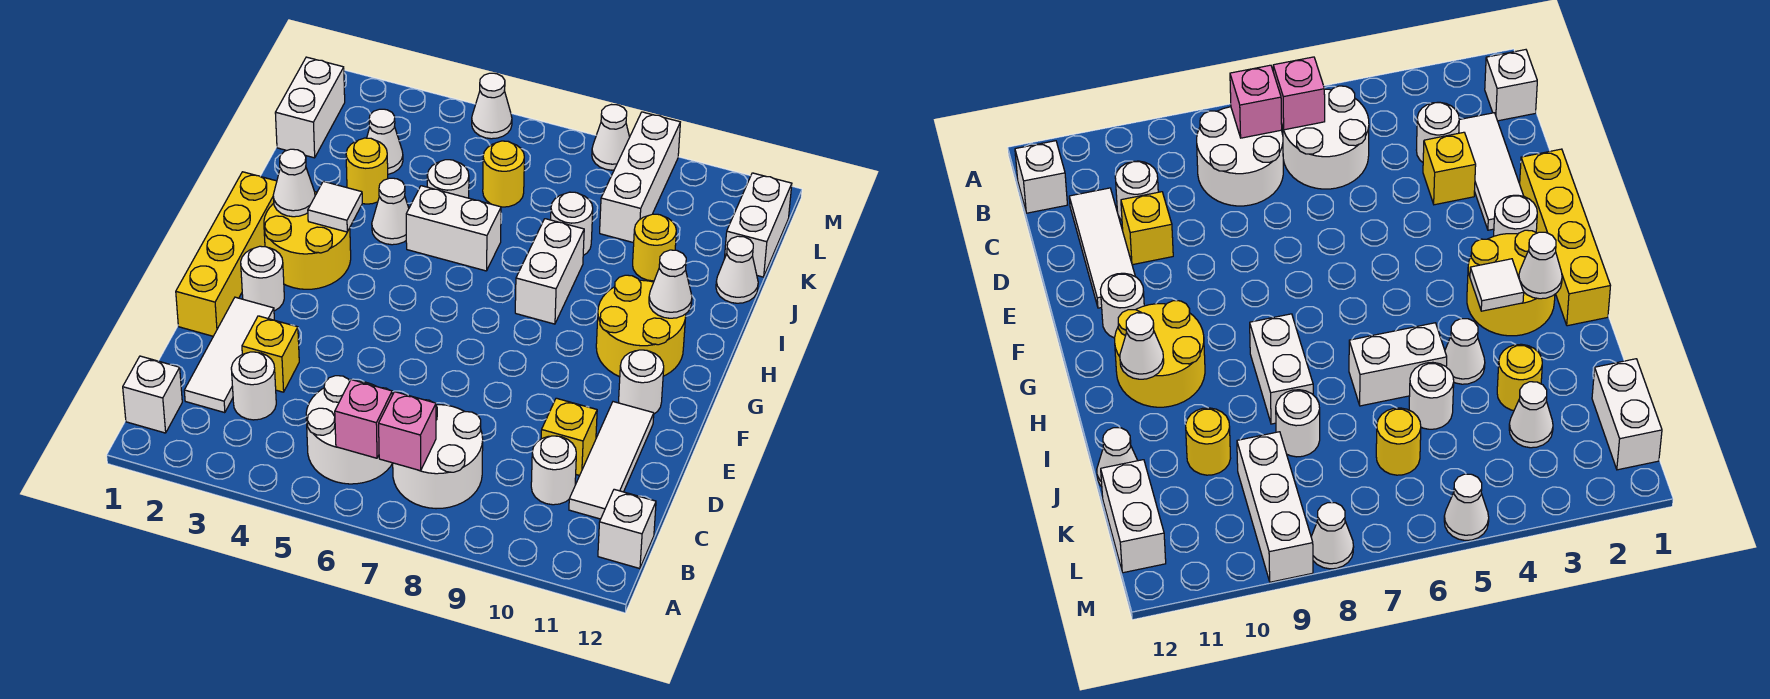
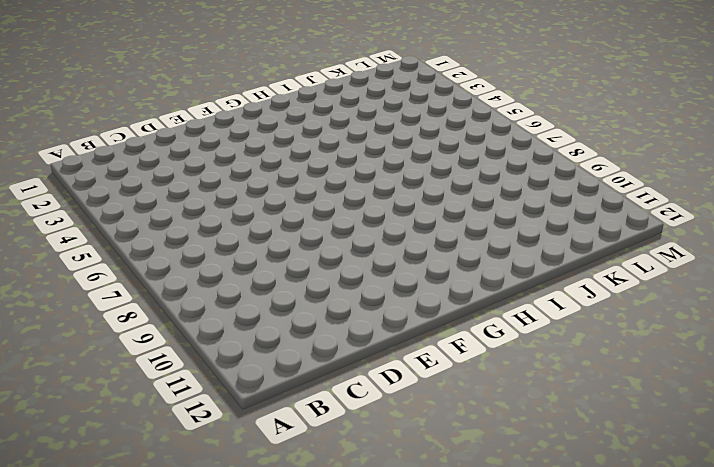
none -> white 1x1 brick [123,356,182,433]
none -> white 2x2 round brick [306,376,393,484]
none -> white 2x2 round brick [393,400,483,509]
none -> white 1x1 brick [598,489,656,569]

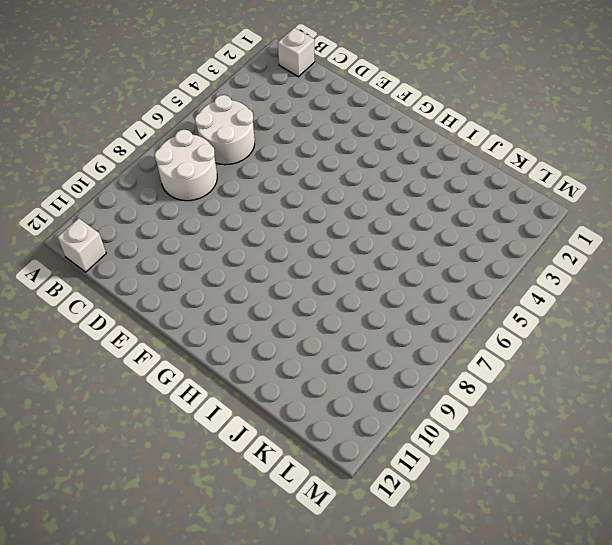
none -> white 1x3 tile [184,297,274,413]
none -> white 1x1 round brick [231,352,276,420]
none -> white 1x1 round brick [531,436,576,505]
none -> white 1x3 tile [569,402,654,519]

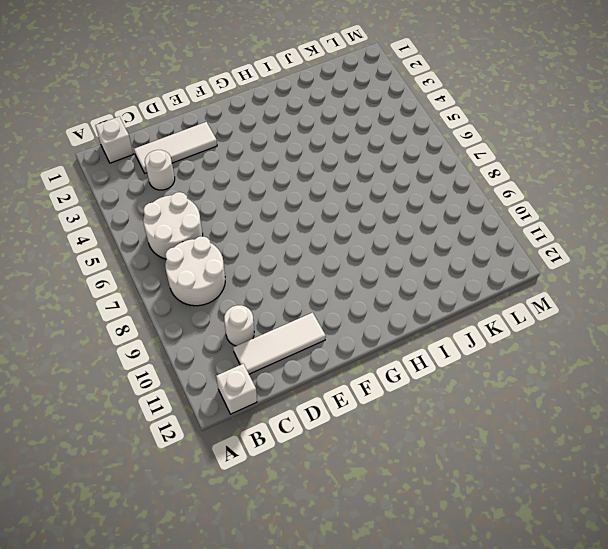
none -> yellow 1x1 brick [242,316,299,392]
none -> yellow 1x1 brick [541,398,597,475]
none -> yellow 1x4 brick [176,172,277,336]
none -> white 1x1 round brick [241,246,284,311]

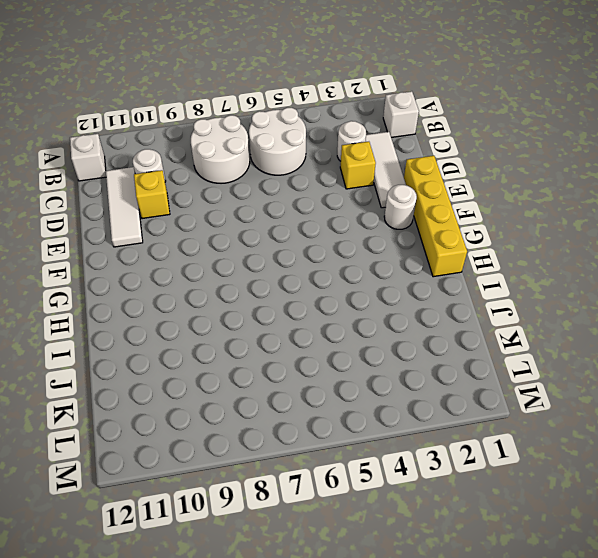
none -> white 1x1 round brick [619,350,664,414]
none -> yellow 2x2 round brick [264,192,351,289]
none -> yellow 2x2 round brick [596,275,686,377]
none -> white 1x2 brick [515,219,584,324]

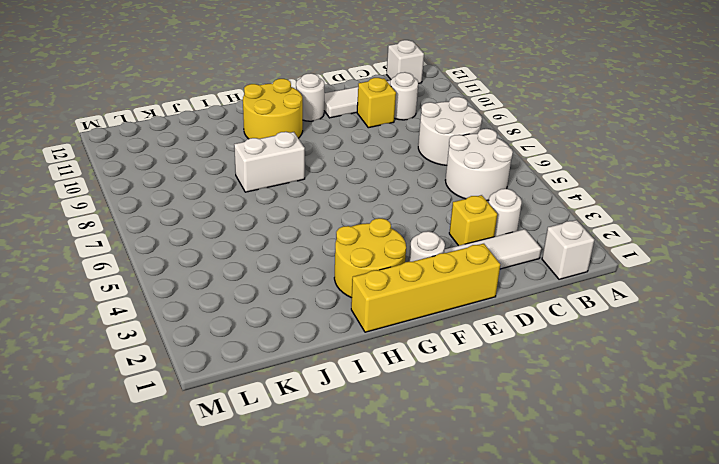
none -> white 1x1 cone [372,178,409,245]
none -> white 1x2 brick [406,186,501,271]
none -> yellow 1x1 round brick [346,138,388,204]
none -> white 1x1 round brick [427,160,469,198]

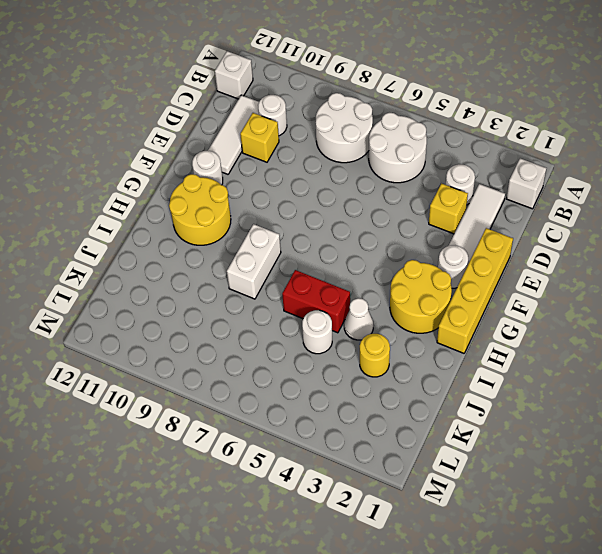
red 1x2 brick [282,270,350,333] -> white 1x2 brick [406,186,501,271]
none -> white 1x1 round brick [551,192,593,255]
none -> yellow 1x1 round brick [633,214,676,281]
none -> white 1x1 cone [716,236,758,303]
none -> white 1x2 brick [275,57,345,158]

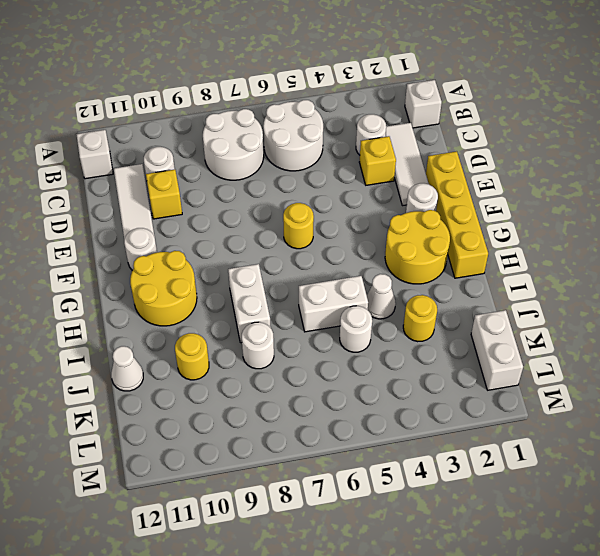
yellow 1x1 round brick [283,203,314,249] -> yellow 1x1 round brick moved to [483,141,524,207]
none -> white 1x1 cone [367,109,403,174]
none -> white 1x3 brick [600,112,680,243]
none -> white 1x2 brick [724,173,792,277]
none -> white 1x1 cone [472,73,512,139]

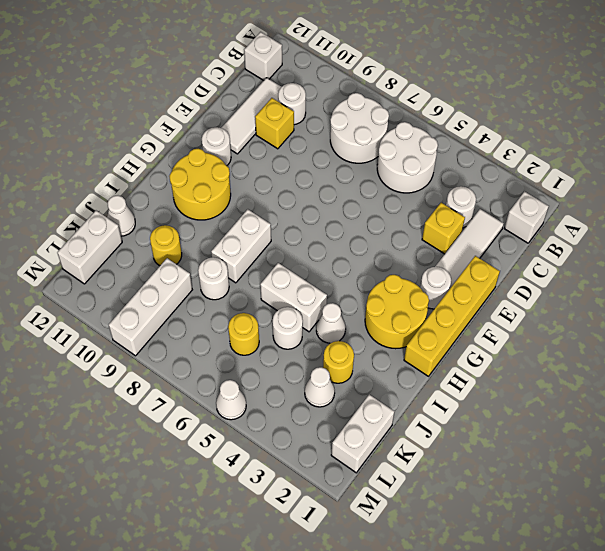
none -> white 1x1 cone [592,105,630,170]
none -> pink 1x1 brick [335,380,392,458]
none -> pink 1x1 brick [379,392,436,471]
none -> white 1x1 cone [273,149,315,217]

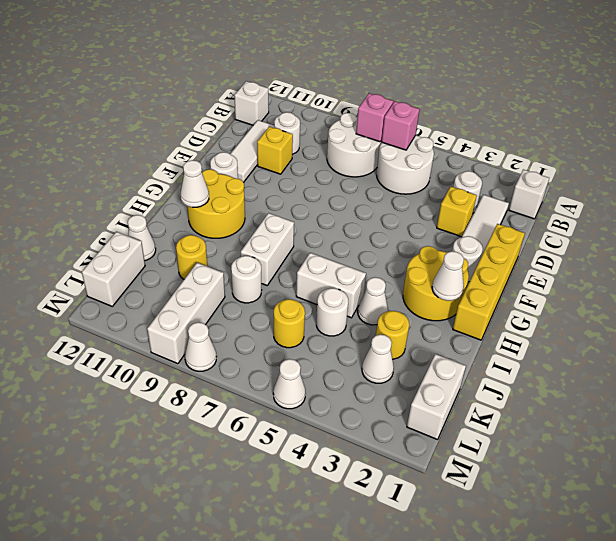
none -> white 1x1 tile [308,181,362,232]

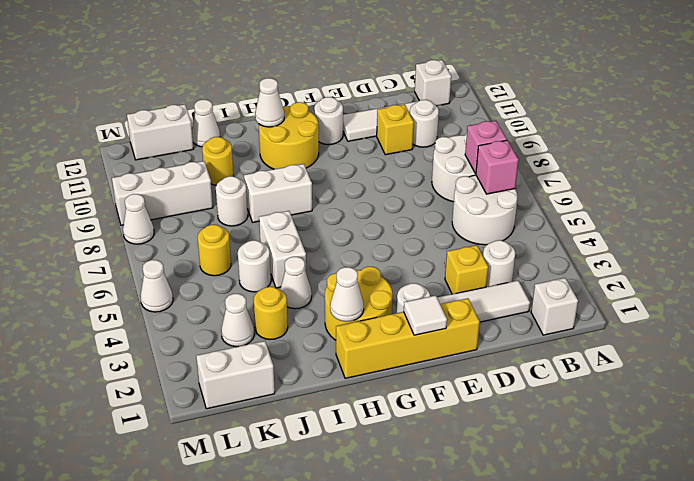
white 1x1 tile [404,295,447,335] -> white 1x1 tile moved to [308,181,362,232]

